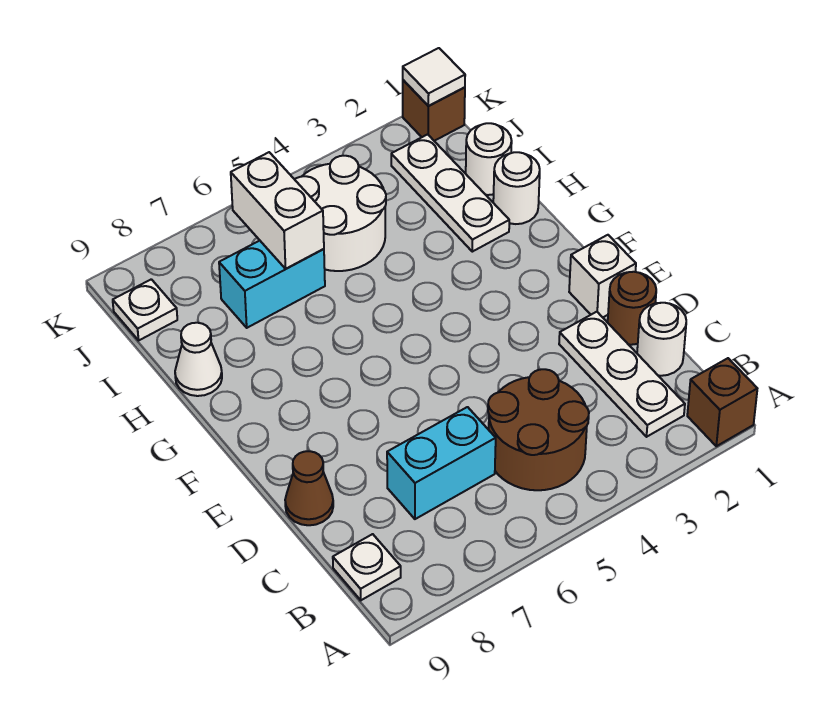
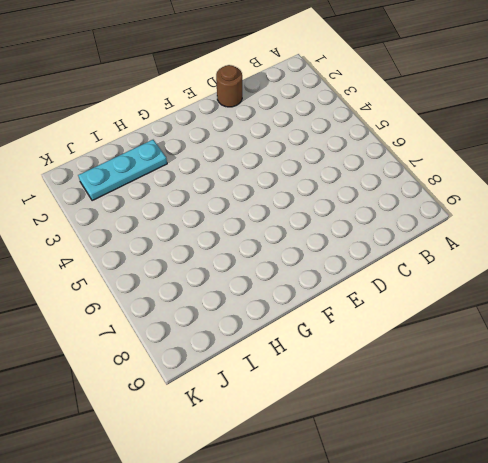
cyan 1x3 plate [78,140,167,201] -> white 1x3 plate [391,134,509,252]
none -> brown 1x1 brick [687,358,757,446]
none -> white 1x3 plate [559,312,685,437]
none -> brown 2x2 round brick [488,369,589,490]

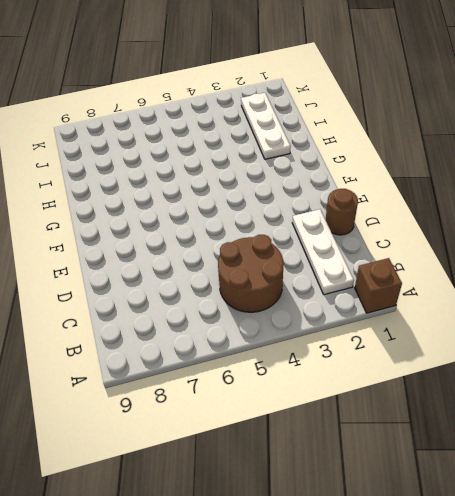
none -> white 1x1 plate [333,534,401,600]
none -> white 1x1 round brick [637,303,686,376]
none -> cyan 1x2 brick [387,407,496,519]

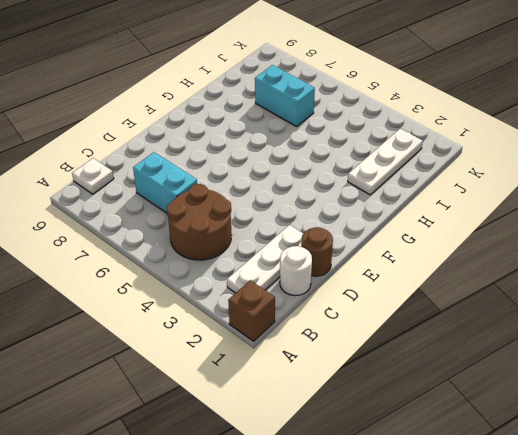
none -> brown 1x1 cone [285,451,333,525]
none -> white 1x1 brick [569,235,636,317]
none -> white 1x1 round brick [493,152,540,224]

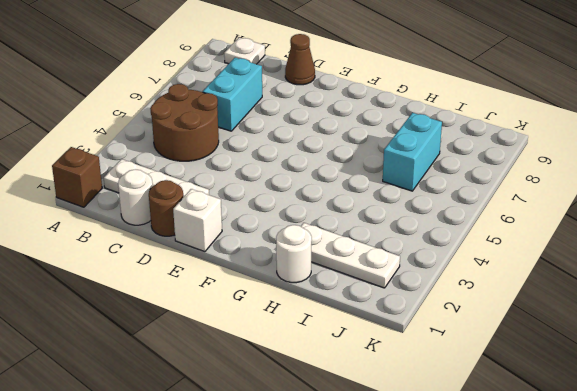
none -> white 1x1 cone [175,323,222,396]
none -> white 1x1 round brick [466,123,512,195]
none -> white 2x2 round brick [295,156,386,271]

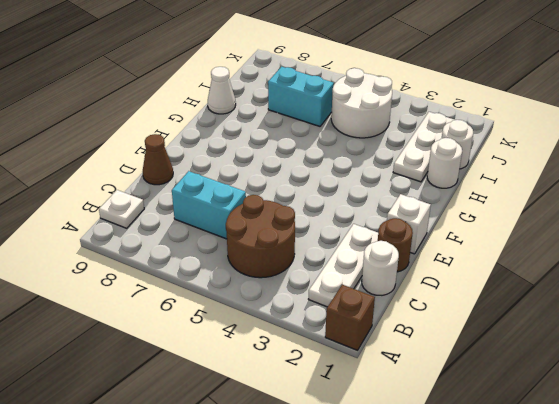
none -> white 1x1 plate [113,279,177,340]
none -> brown 1x1 brick [403,80,465,141]
none -> white 1x2 brick [231,152,324,269]

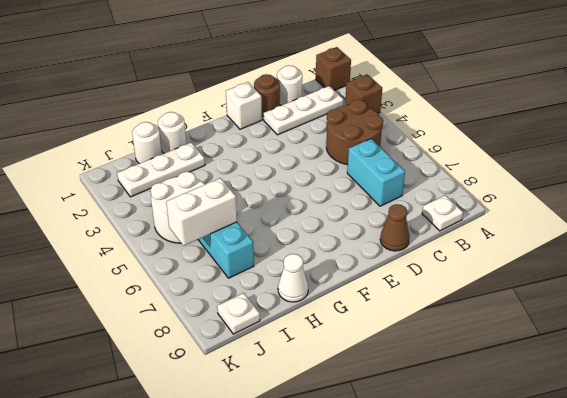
brown 1x1 brick [345,74,382,113] -> brown 1x1 brick moved to [403,80,465,141]
none -> white 1x1 tile [403,48,465,106]

